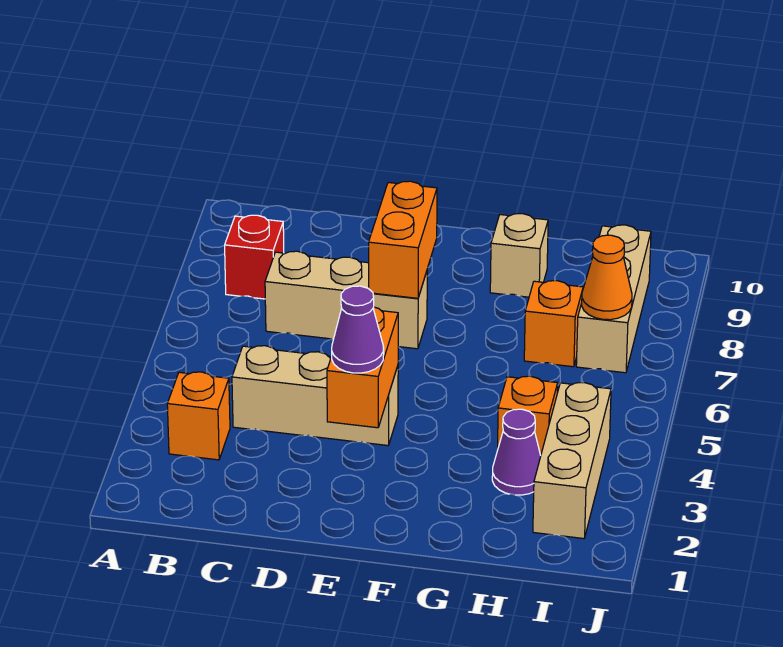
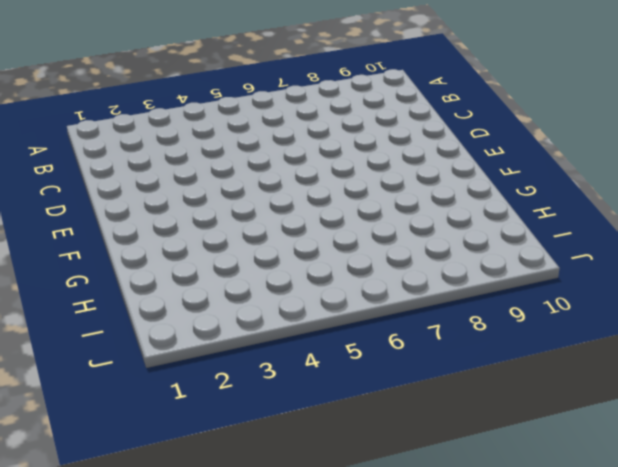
none -> orange 1x1 brick [167,372,230,460]
none -> red 1x1 brick [225,215,284,299]
none -> tan 1x3 brick [232,346,398,445]

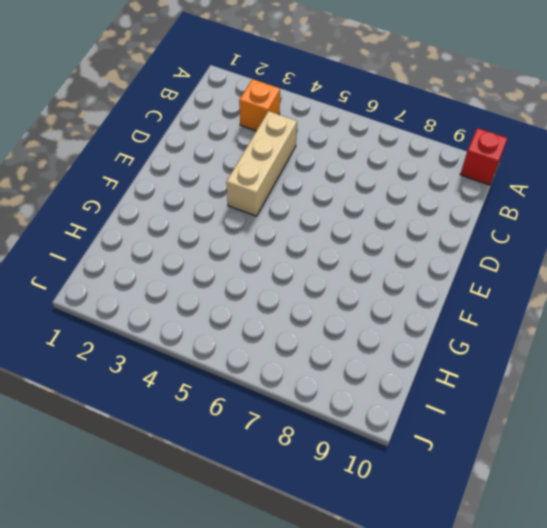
red 1x1 brick [460,128,507,185] -> red 1x1 brick moved to [225,215,284,299]
none -> tan 1x3 brick [265,251,427,349]
none -> tan 1x1 brick [490,214,548,297]
none -> purple 1x1 cone [492,409,541,495]

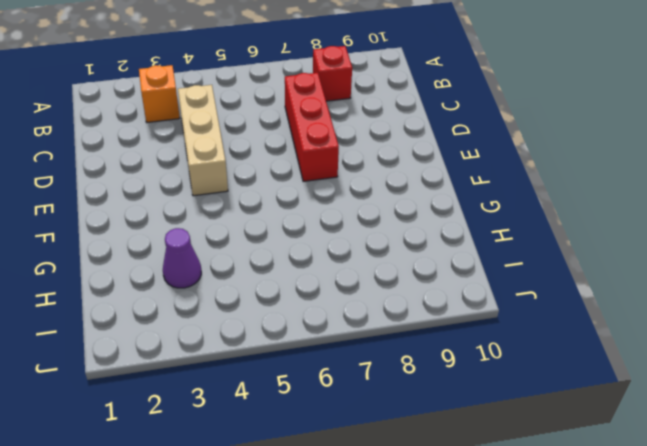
red 1x3 brick [285,73,339,181] -> tan 1x3 brick [265,251,427,349]
none -> tan 1x1 brick [490,214,548,297]
none -> orange 1x1 brick [498,376,558,455]
none -> orange 1x1 brick [524,281,583,367]

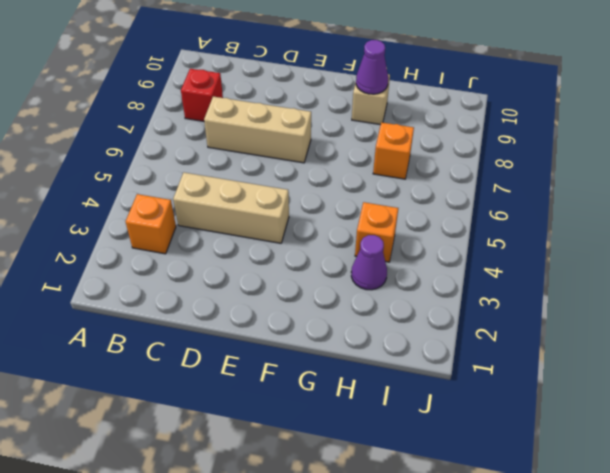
purple 1x1 cone [356,40,388,94] -> purple 1x1 cone moved to [331,286,384,373]
none -> tan 1x3 brick [533,383,611,539]
none -> tan 1x3 brick [576,225,651,373]
none -> orange 1x2 brick [327,307,398,428]

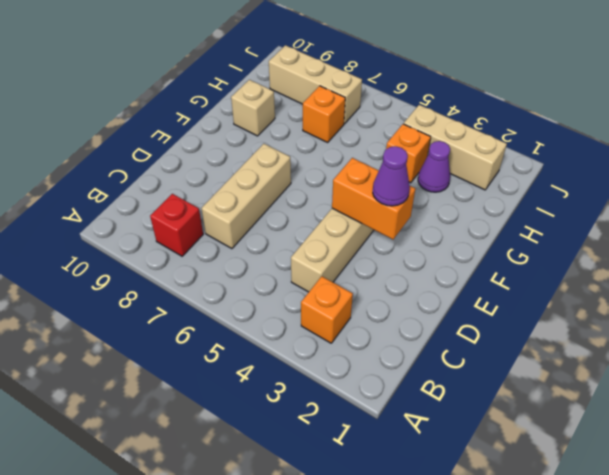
none -> orange 1x2 brick [369,181,437,298]
none -> orange 1x1 cone [582,235,632,320]

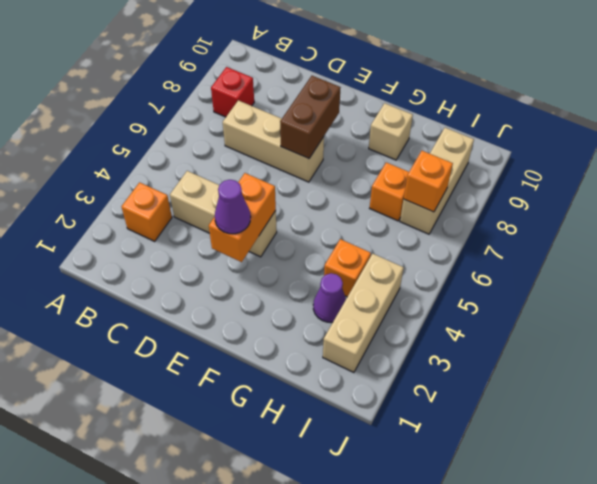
brown 1x2 brick [280,76,341,159] -> orange 1x2 brick [369,181,437,298]
orange 1x1 brick [404,151,453,212] -> orange 1x1 cone [582,235,632,320]

